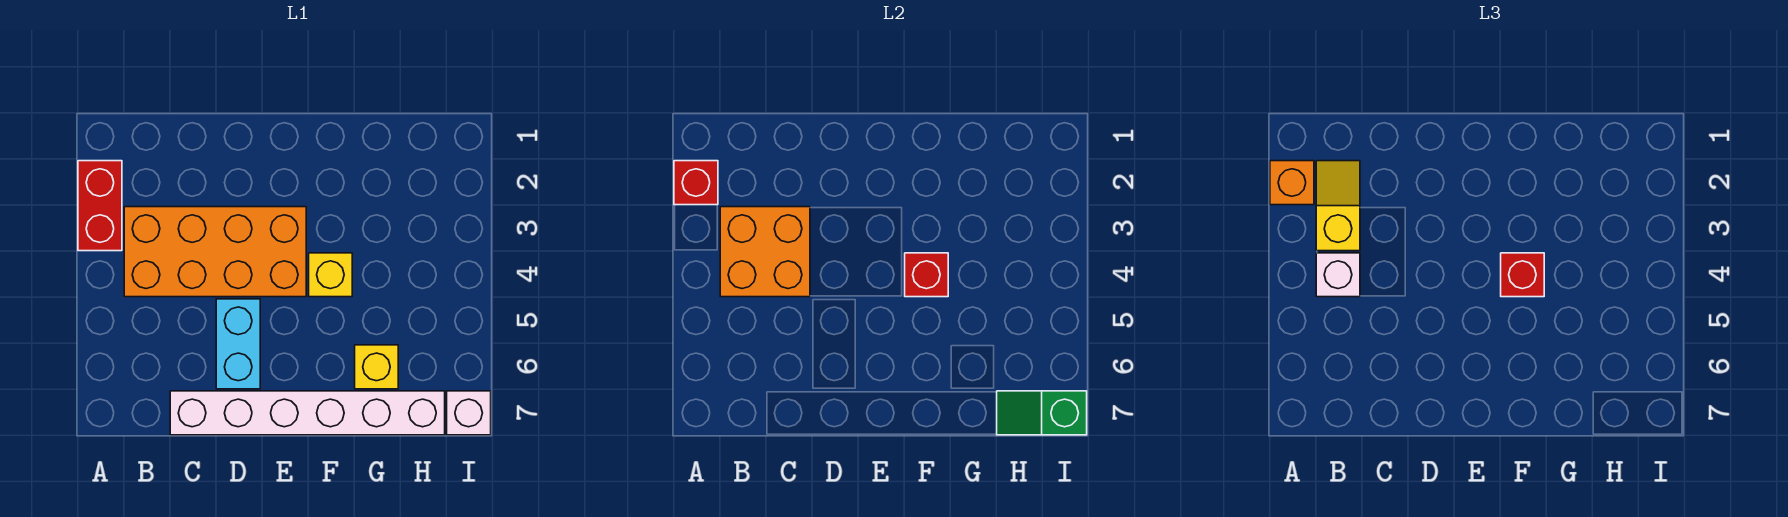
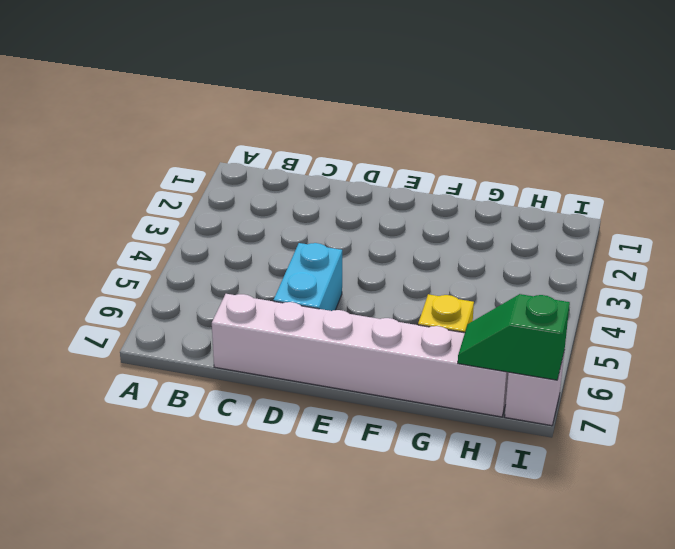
none -> red 1x2 brick [78,161,122,251]
none -> orange 2x4 brick [124,207,306,297]
none -> yellow 1x1 brick [309,253,352,297]

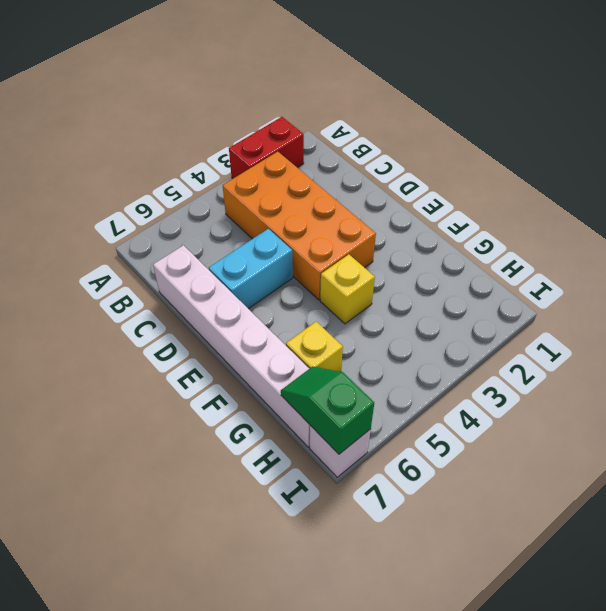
none -> red 1x1 brick [674,161,718,205]
none -> orange 2x2 brick [720,207,810,297]
none -> red 1x1 brick [905,253,948,297]

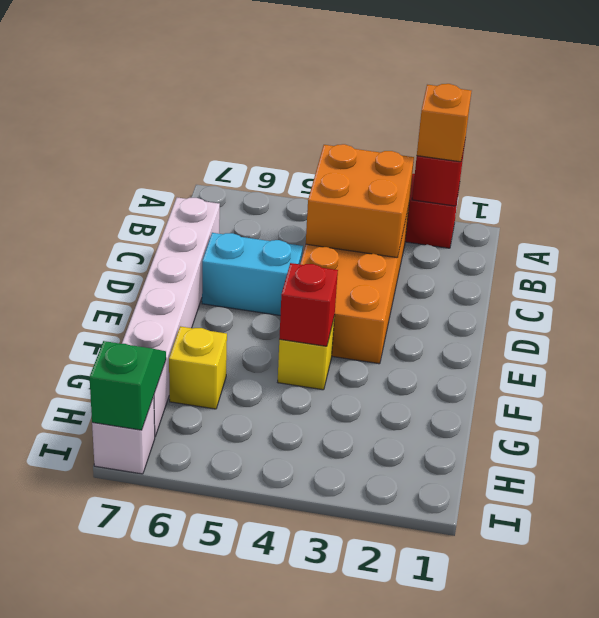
none -> yellow 1x2 slope [1316,161,1360,251]
none -> white 1x1 brick [1316,253,1360,297]
none -> red 1x1 brick [1501,253,1544,297]

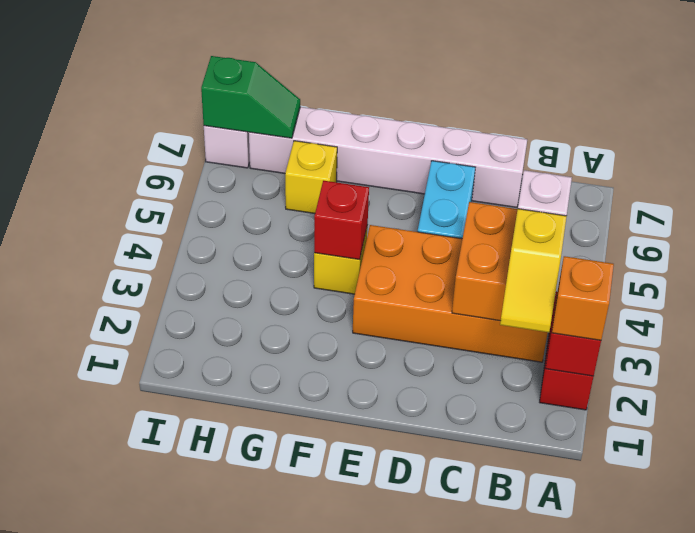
none -> red 1x1 brick [1501,253,1544,297]

